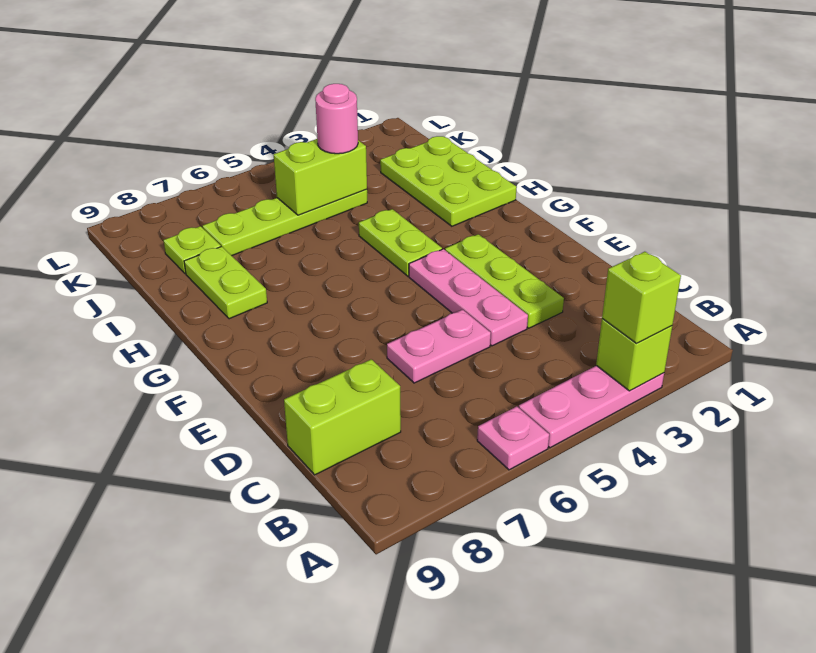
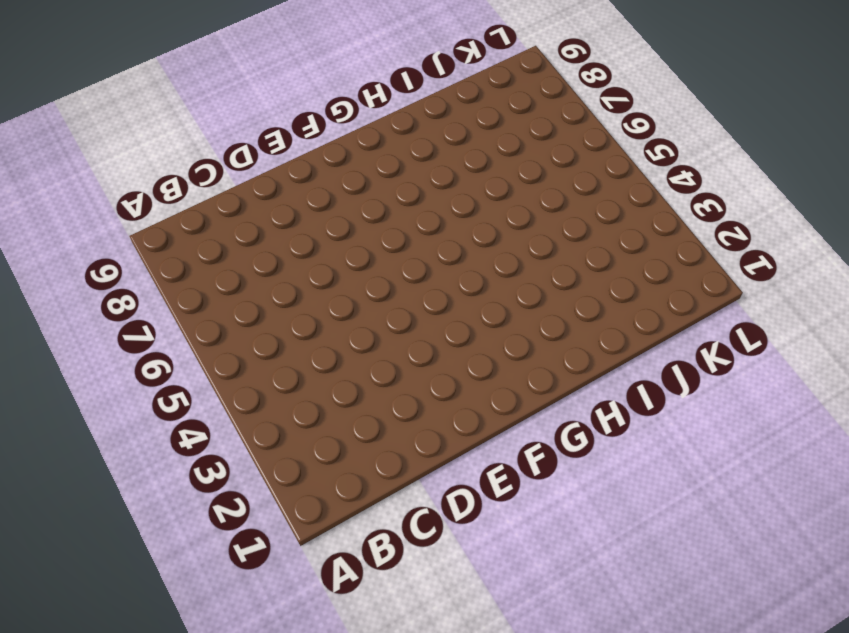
none -> pink 1x3 plate [519,366,664,448]
none -> pink 1x1 plate [477,406,549,470]
none -> lime 1x2 brick [284,359,401,475]

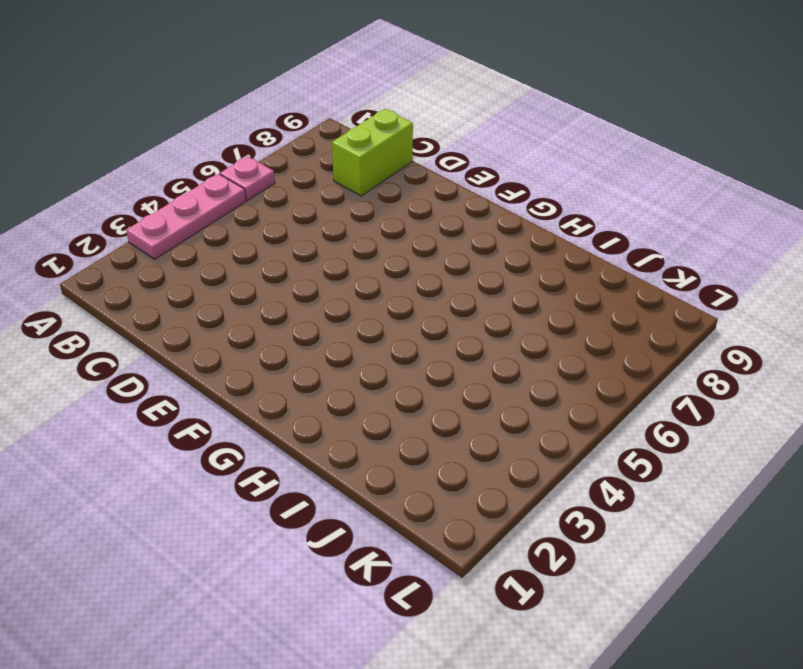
none -> lime 1x3 plate [445,234,564,328]
none -> pink 1x3 plate [409,249,528,346]
none -> pink 1x2 plate [387,310,491,383]

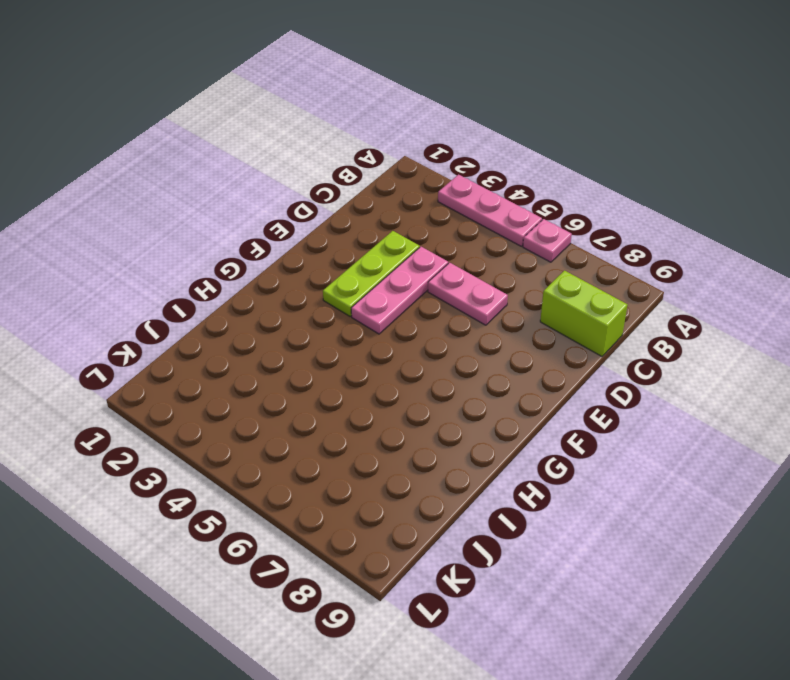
none -> lime 1x2 plate [359,209,442,276]
none -> lime 2x3 plate [380,136,517,226]
none -> lime 1x2 plate [184,246,267,319]

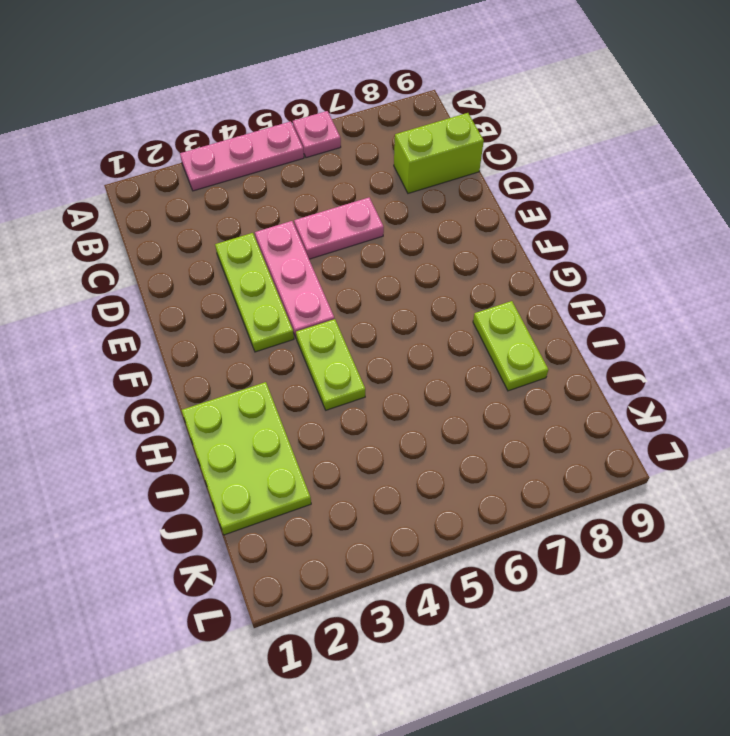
none -> lime 1x4 plate [203,189,367,256]
none -> lime 1x1 plate [163,226,221,274]
none -> lime 1x1 brick [596,319,672,391]

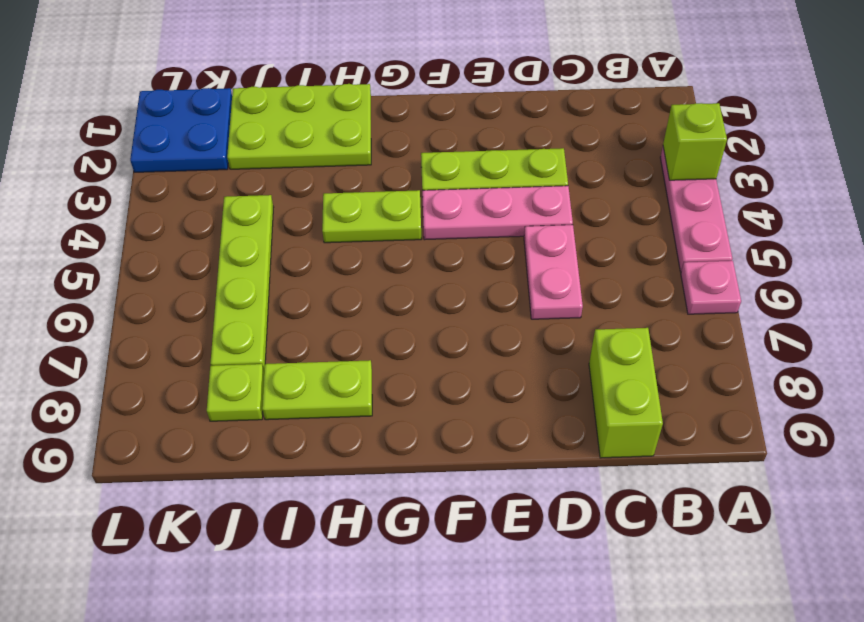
blue 2x2 plate [130,88,232,172] -> none
none -> lime 1x2 brick [274,139,367,215]
none -> lime 1x1 brick [602,252,681,343]
none -> pink 1x1 round brick [315,84,358,154]

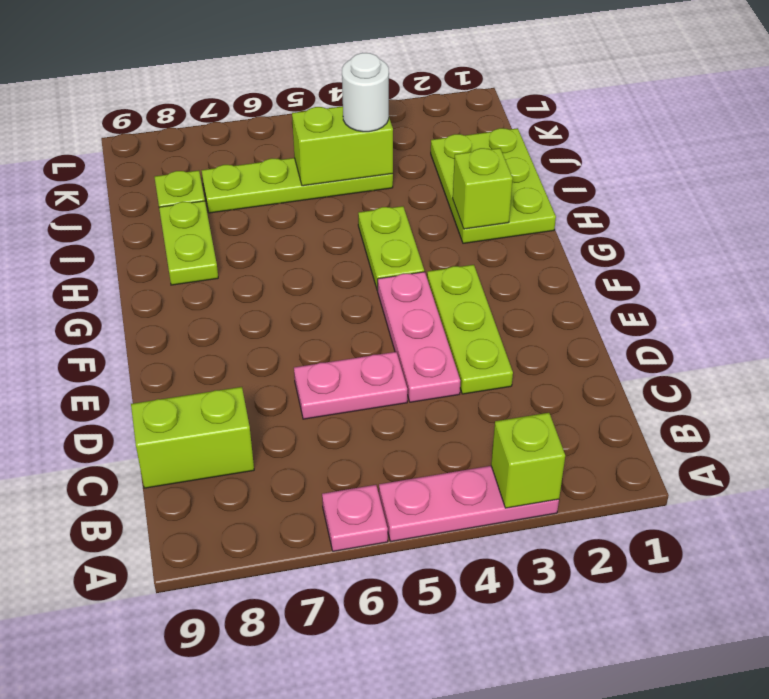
lime 1x1 brick [453,148,513,229] -> lime 1x1 brick moved to [602,252,681,343]
white 1x1 round brick [342,53,389,132] -> pink 1x1 round brick [315,84,358,154]

